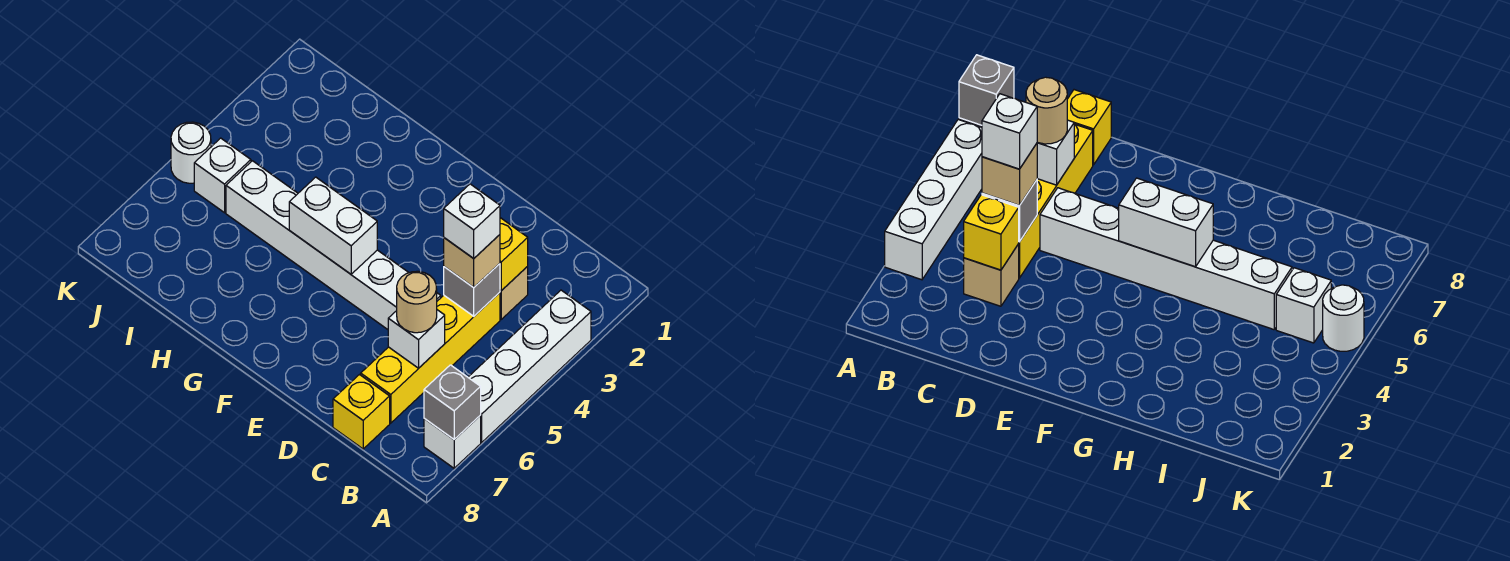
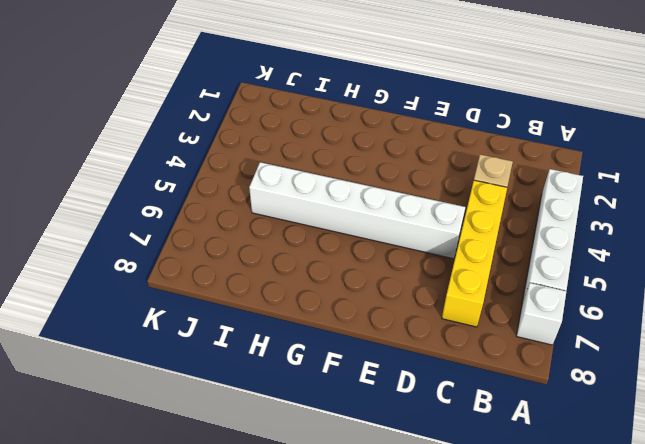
none -> yellow 1x1 brick [333,375,390,449]
none -> white 1x1 brick [194,138,251,213]
none -> white 1x1 round brick [171,122,211,183]

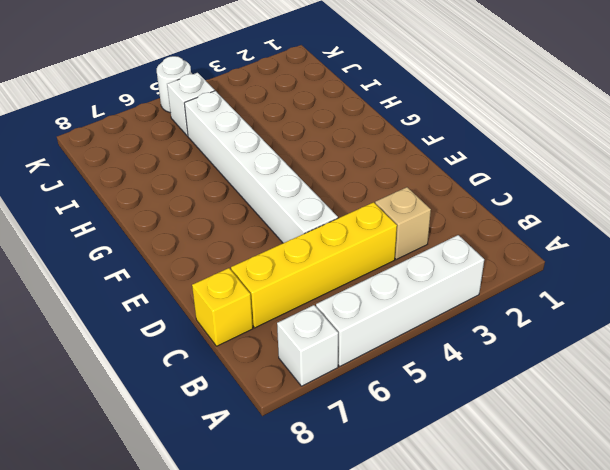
none -> grey 1x1 brick [424,365,481,439]
none -> yellow 1x1 brick [500,218,528,291]
none -> grey 1x1 brick [444,264,500,316]

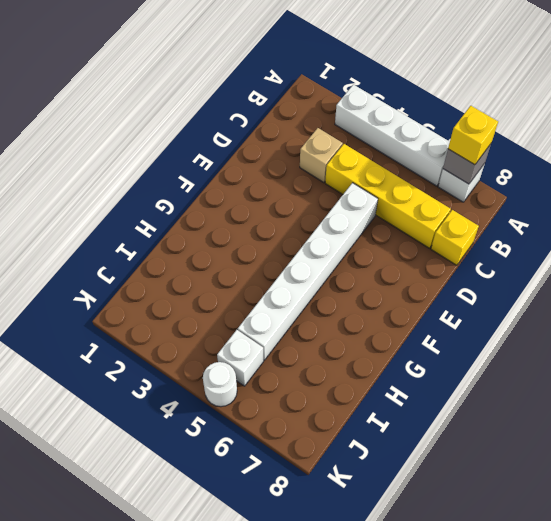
yellow 1x1 brick [448,106,498,165] -> yellow 1x1 brick moved to [500,218,528,291]
none -> grey 1x1 brick [444,264,500,316]
none -> white 1x1 brick [388,310,445,368]
none -> white 1x2 brick [289,177,377,274]

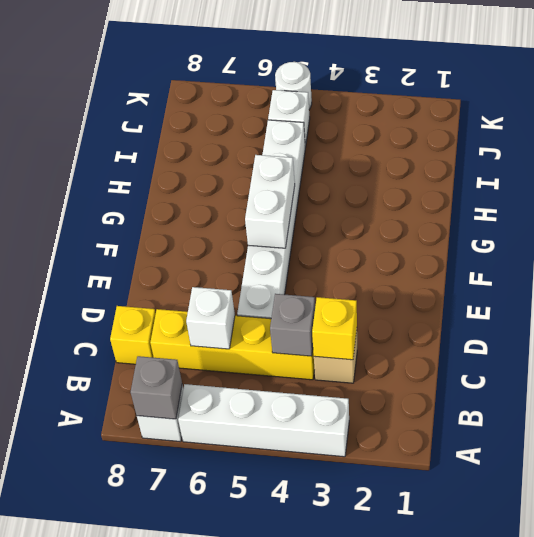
none -> tan 1x1 brick [444,235,500,287]
none -> tan 1x1 round brick [397,271,437,333]
none -> white 1x1 brick [444,184,500,258]

